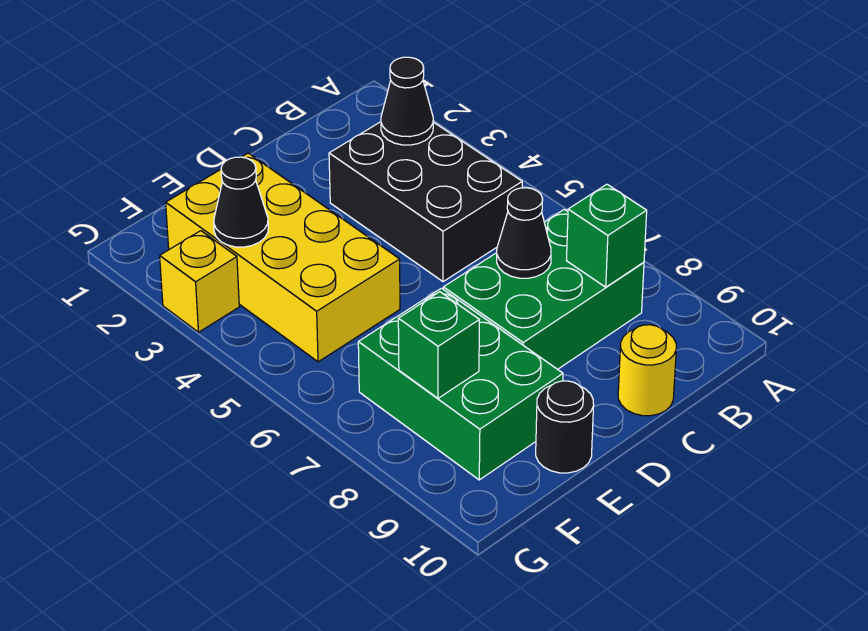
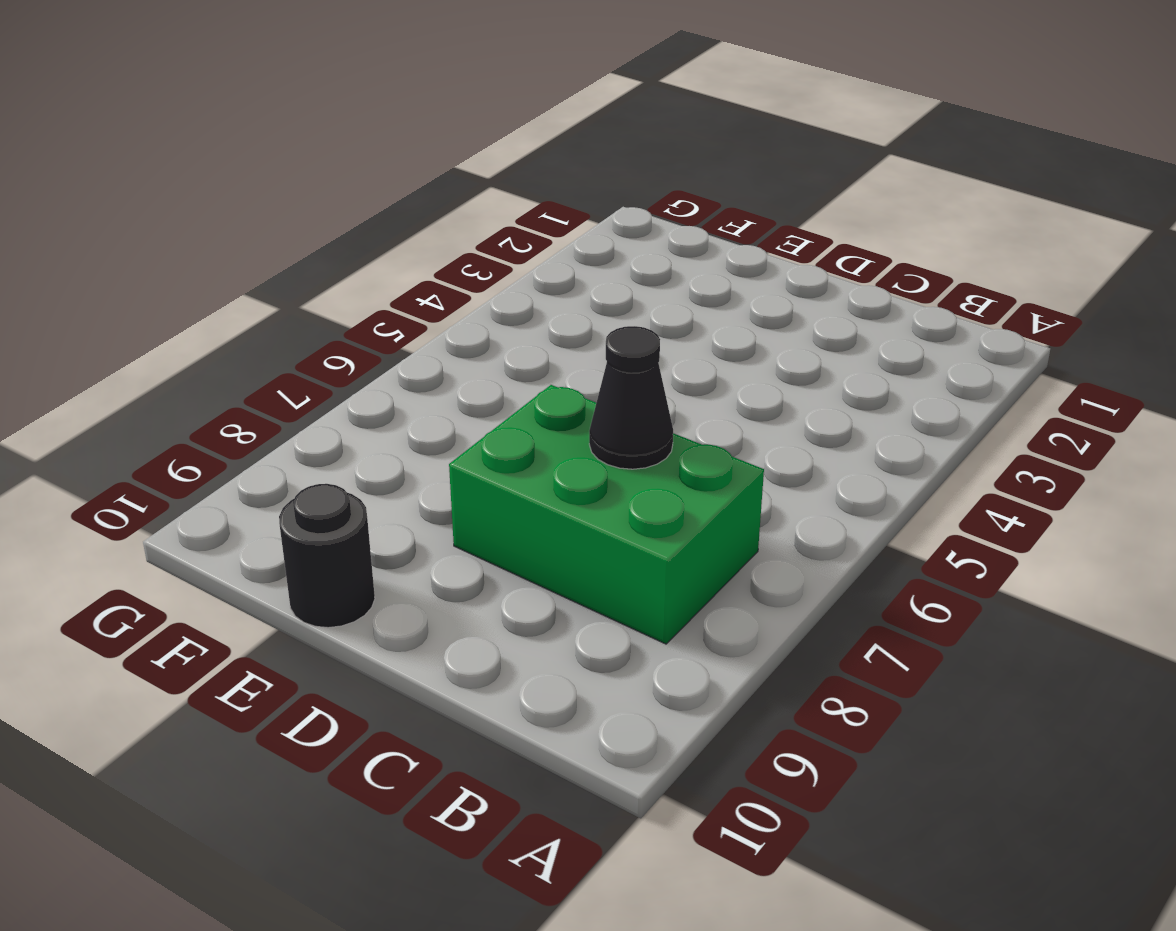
none -> black 2x3 brick [329,122,522,282]
none -> yellow 1x1 round brick [618,325,676,416]
none -> yellow 2x4 brick [166,153,400,362]

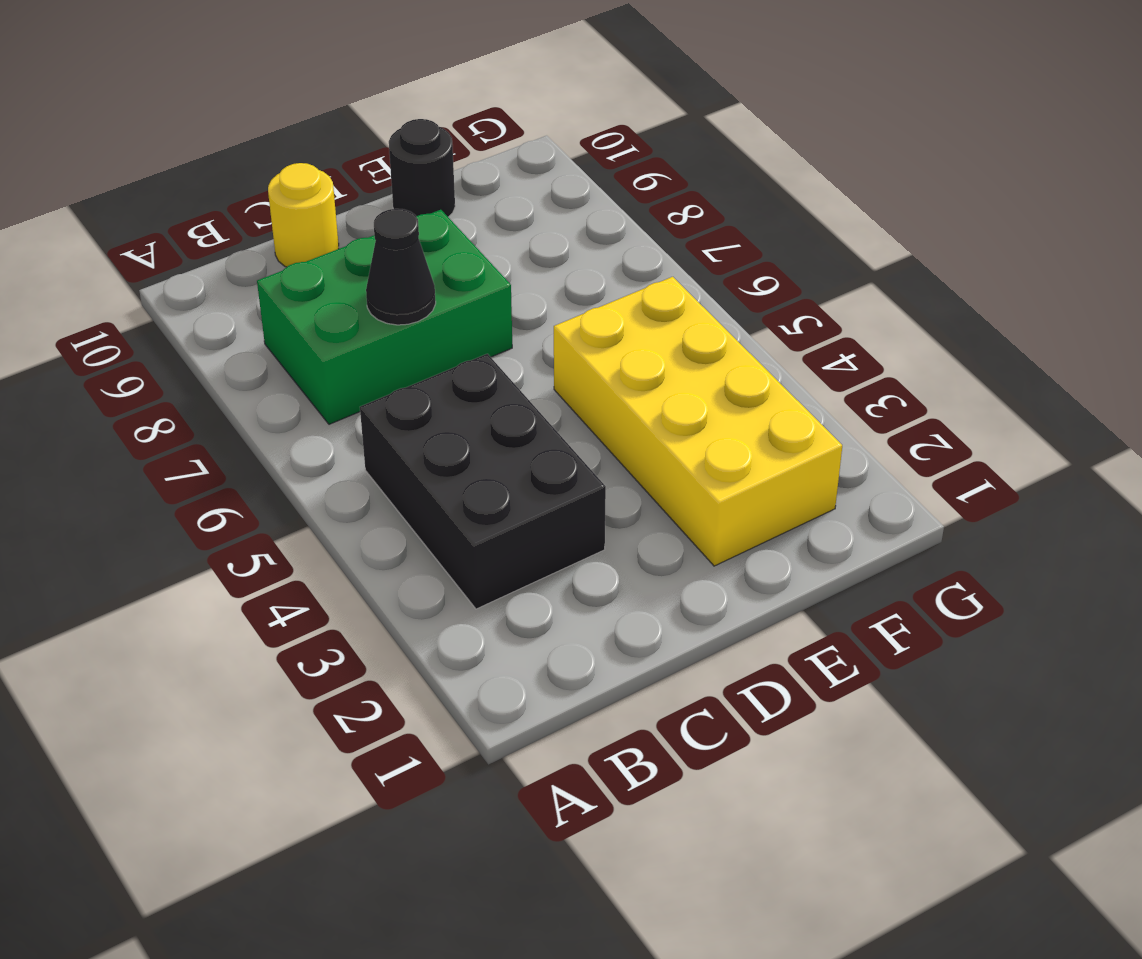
none -> green 2x3 brick [358,288,563,480]
none -> yellow 1x1 brick [160,231,239,332]
none -> black 1x1 cone [381,57,433,145]

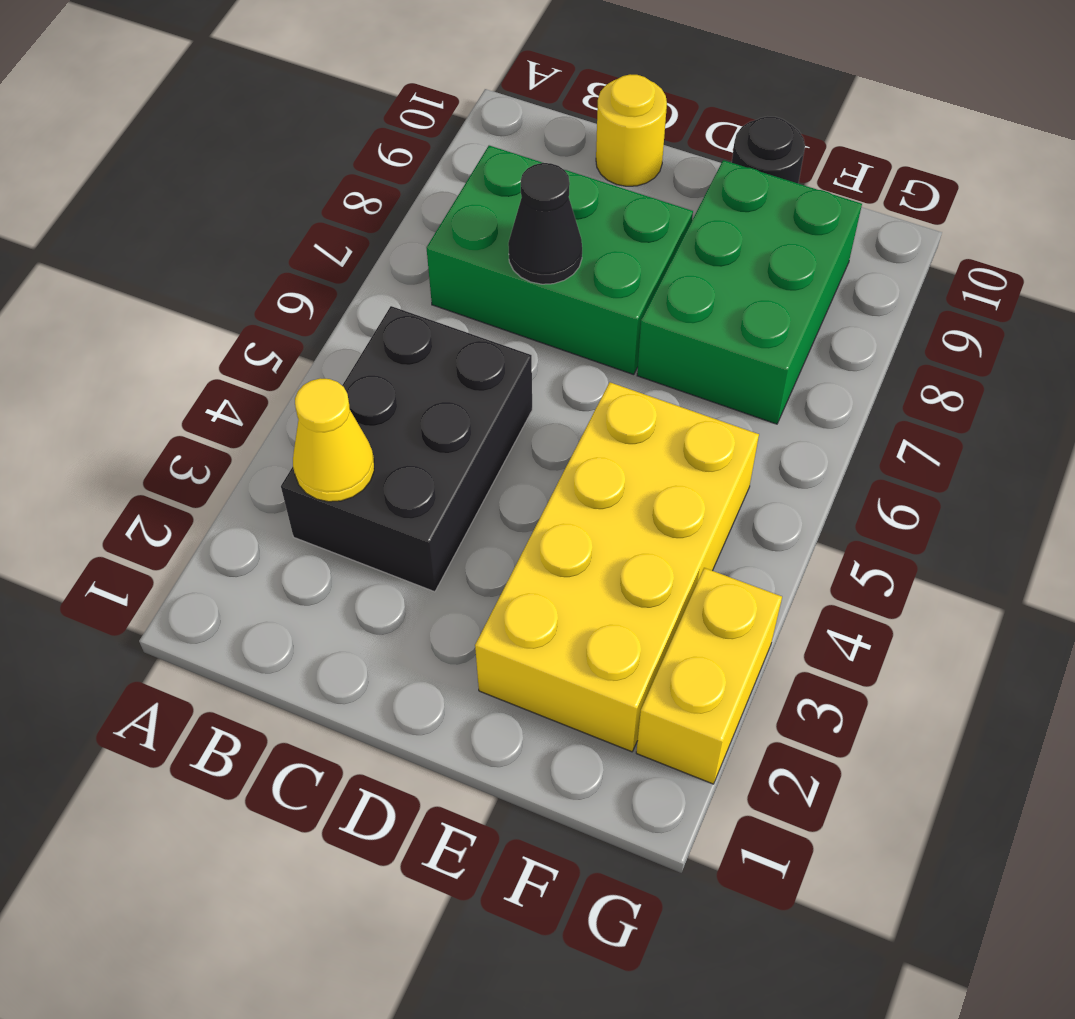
yellow 1x1 cone [293,378,374,502] -> black 1x1 cone [381,57,433,145]
yellow 1x2 brick [636,568,782,784] -> yellow 1x1 brick [160,231,239,332]
none -> green 1x1 brick [566,184,647,287]
none -> black 1x1 cone [214,157,268,247]
none -> green 1x1 brick [398,292,479,398]

